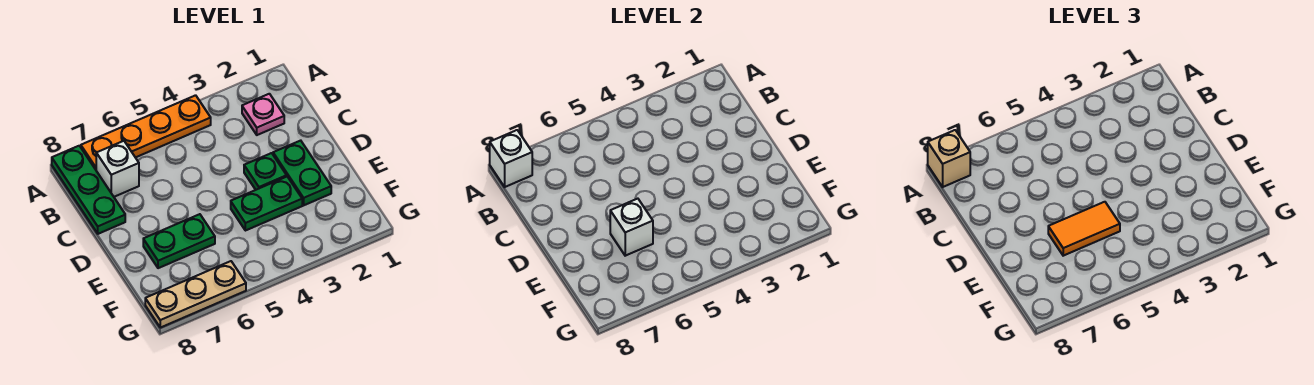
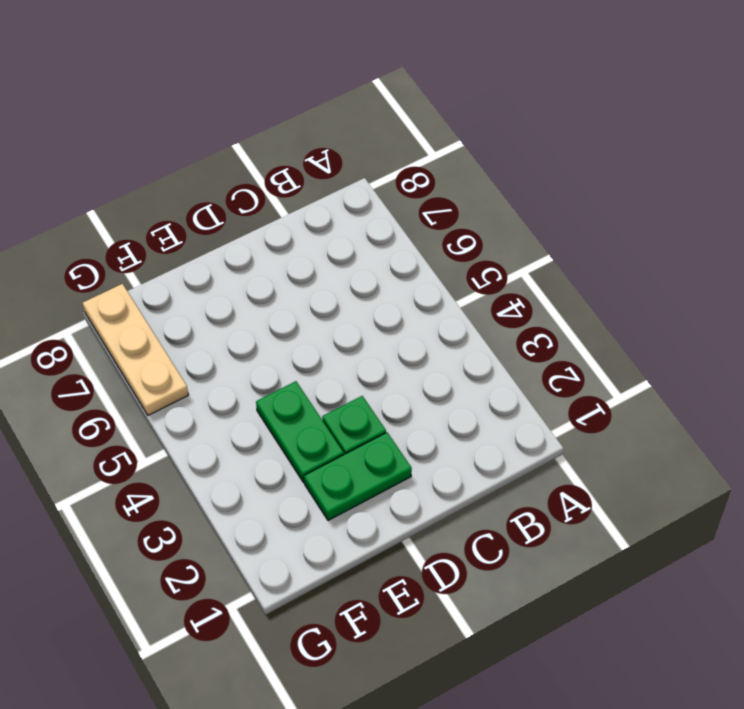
none -> orange 1x4 plate [81,95,211,169]
none -> green 1x3 plate [52,146,125,234]
none -> pink 1x1 plate [242,94,284,135]

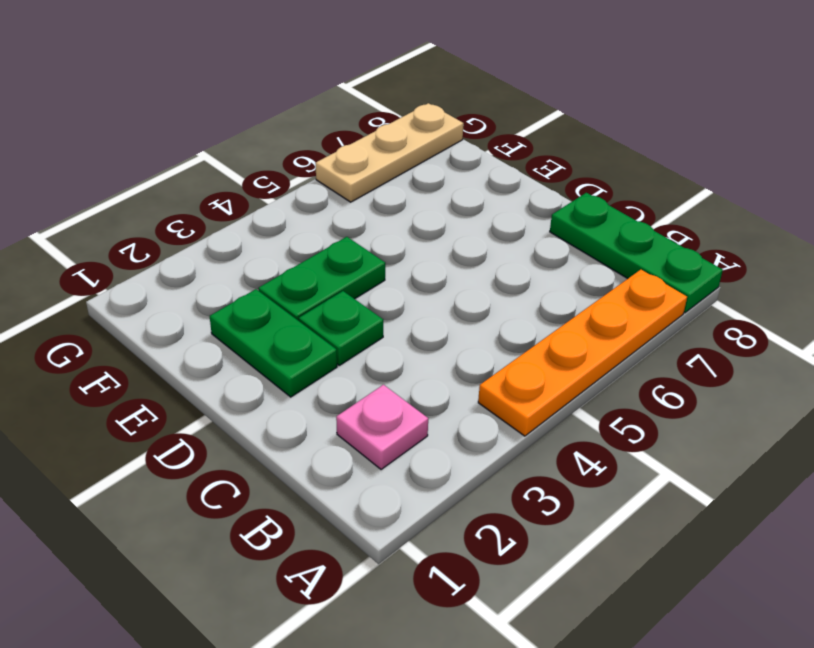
none -> white 1x1 brick [96,141,139,197]
none -> green 1x2 plate [143,214,215,268]
none -> white 1x1 brick [490,130,532,187]

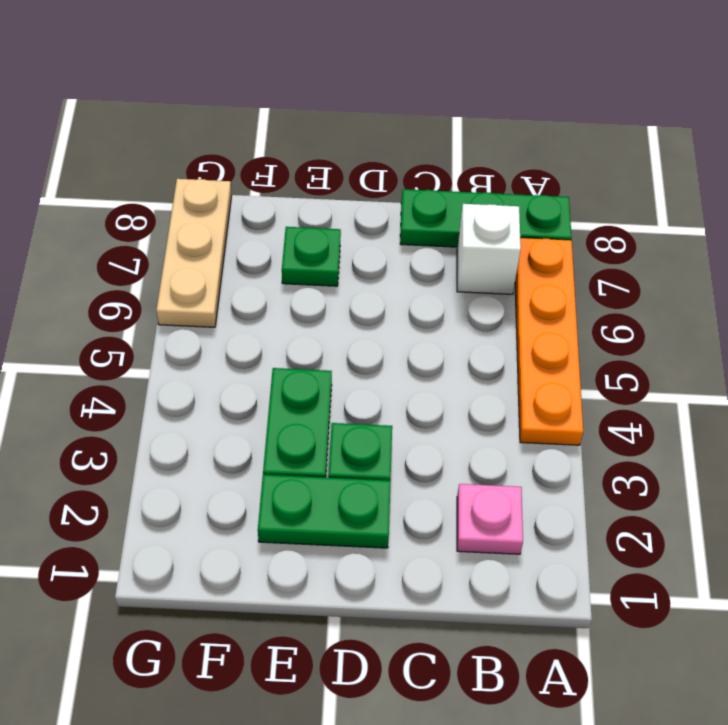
green 1x1 plate [282,227,341,286] -> green 1x2 plate [143,214,215,268]
none -> white 1x1 brick [490,130,532,187]
none -> white 1x1 brick [610,199,653,256]
none -> tan 1x1 brick [928,130,970,187]

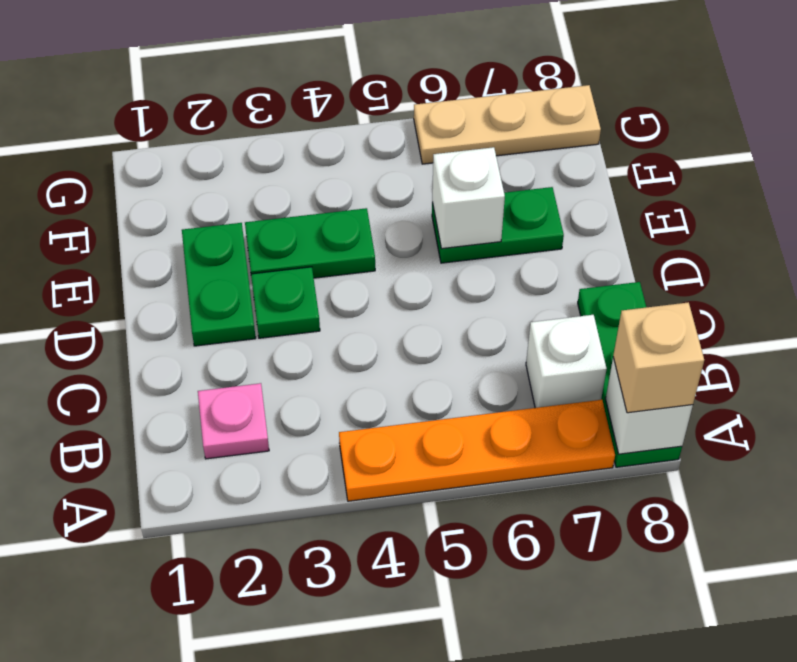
none -> orange 1x2 tile [1048,202,1120,256]

